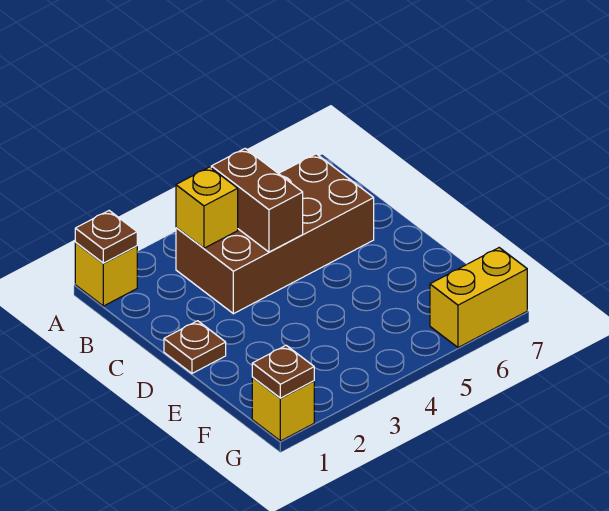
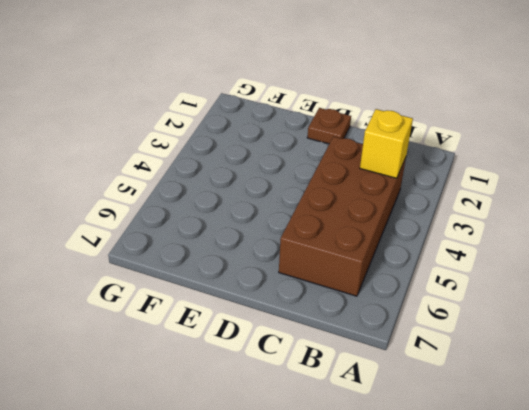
none -> yellow 1x1 brick [75,243,137,306]
none -> yellow 1x1 brick [252,378,314,441]

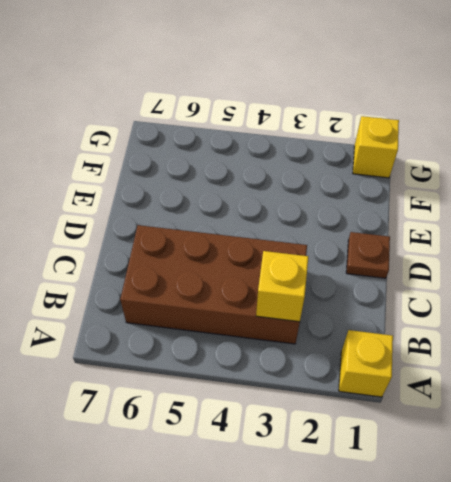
none -> yellow 1x2 brick [430,248,527,348]
none -> brown 1x1 plate [75,211,137,263]

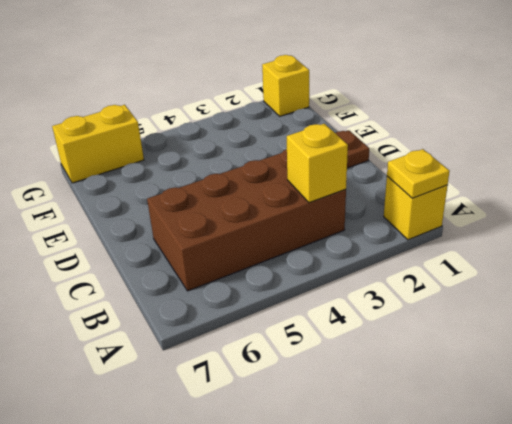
yellow 1x1 plate [387,149,450,198] -> brown 1x1 plate [75,211,137,263]
none -> brown 1x2 brick [211,148,303,252]
none -> brown 1x1 plate [252,345,314,398]

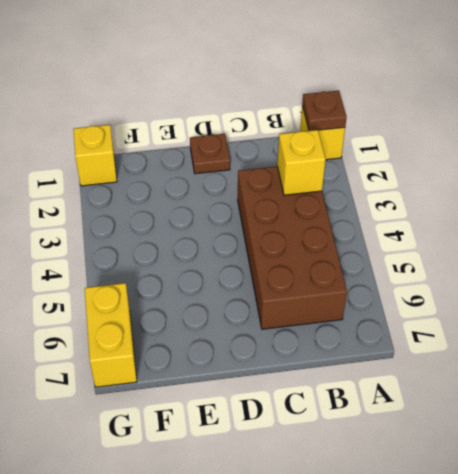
none -> brown 1x2 brick [211,148,303,252]
none -> brown 1x1 plate [252,345,314,398]

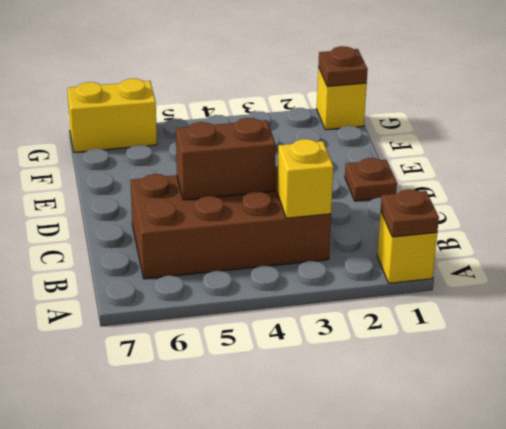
brown 1x2 brick [176,118,276,200] -> brown 1x2 brick turned to [211,148,303,252]

